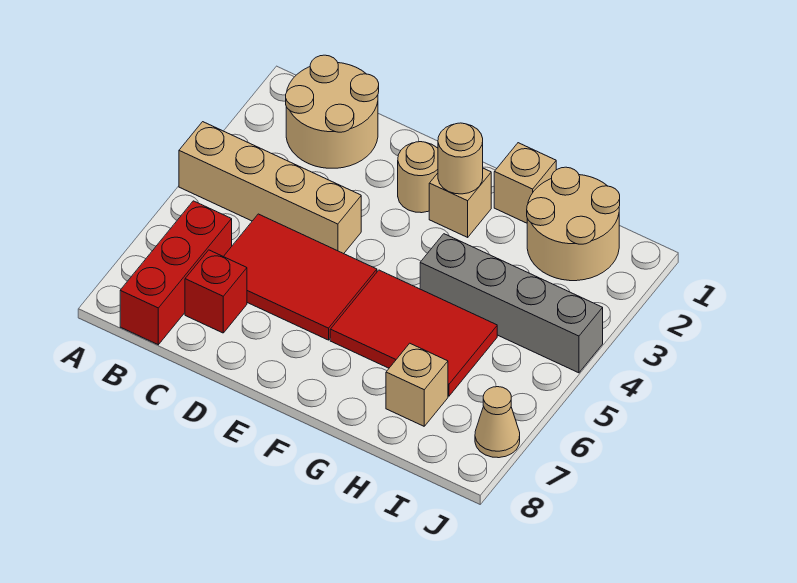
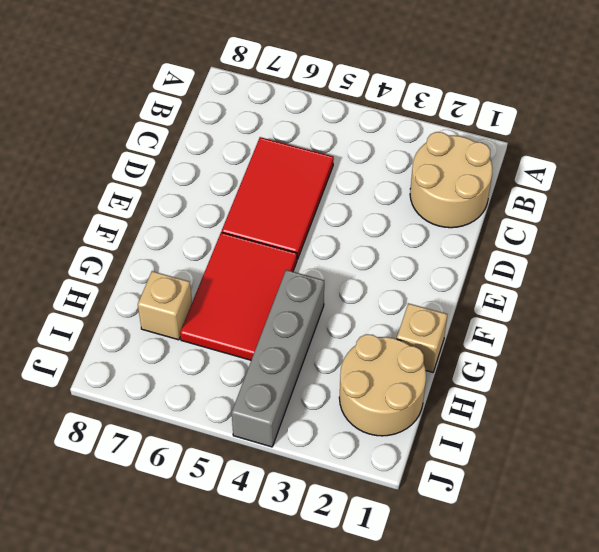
none -> tan 1x4 brick [179,122,361,254]
none -> red 1x3 brick [120,201,232,345]
none -> red 1x1 brick [185,250,247,333]

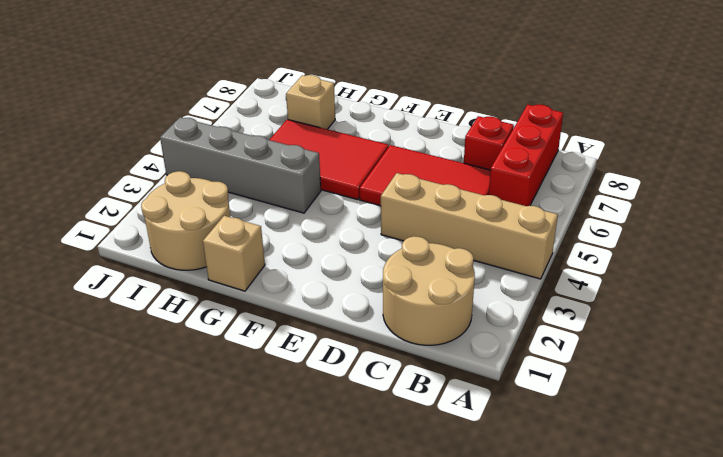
none -> tan 1x1 round brick [398,142,438,213]
none -> tan 1x1 brick [429,168,491,237]
none -> tan 1x1 cone [475,387,520,458]

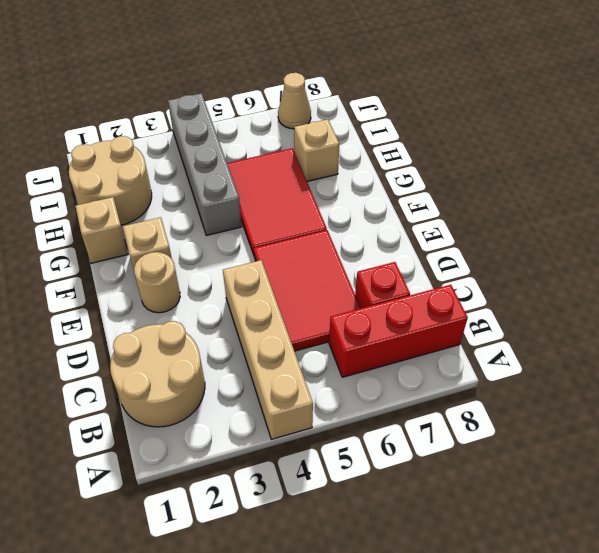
none -> tan 1x1 round brick [438,123,483,194]

